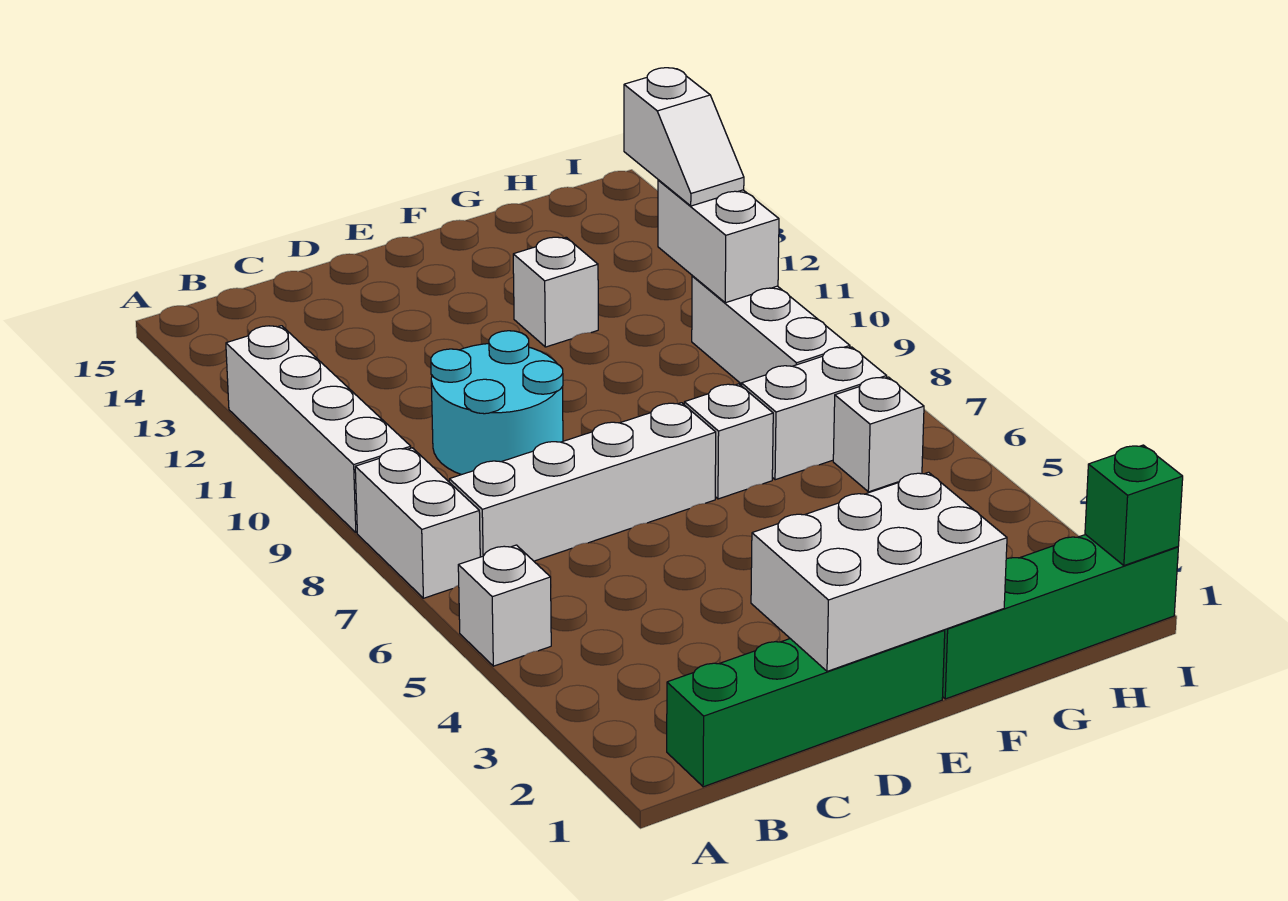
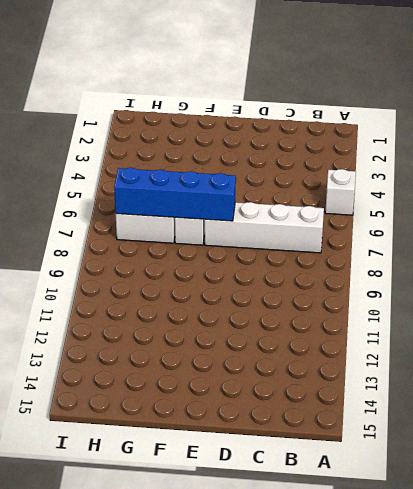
blue 1x4 brick [114,168,236,221] -> none
none -> white 1x2 brick [355,448,480,598]
none -> white 1x4 brick [226,326,411,533]
none -> green 1x4 brick [667,630,945,787]

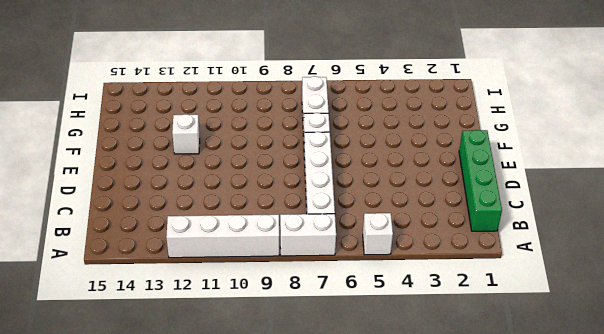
none -> cyan 2x2 round brick [431,331,563,475]
none -> green 1x4 brick [943,534,1178,699]
none -> white 1x1 brick [833,377,924,492]

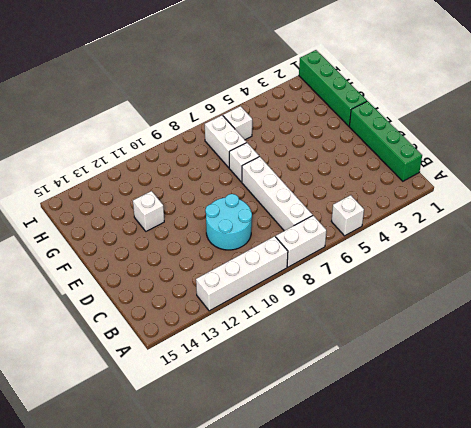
none -> white 1x3 brick [692,276,850,384]
none -> white 2x3 brick [751,472,1007,671]
none -> white 1x2 brick [658,180,779,303]

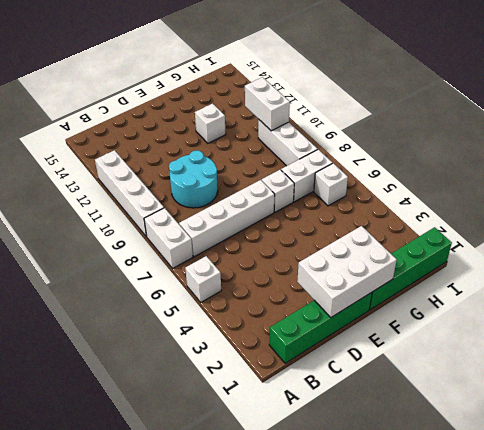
none -> green 1x1 brick [1085,445,1183,566]
none -> white 1x2 slope [624,68,744,206]

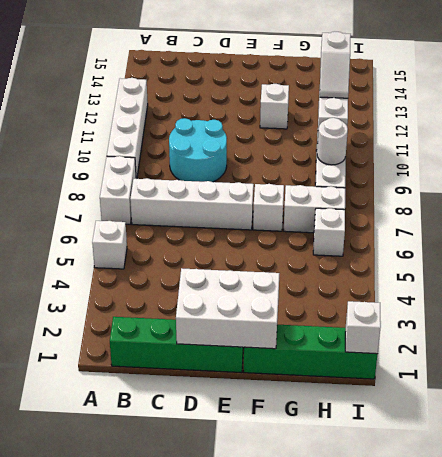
white 1x1 round brick [317,118,348,165] -> none
white 1x1 brick [345,301,381,354] -> green 1x1 brick [1085,445,1183,566]

